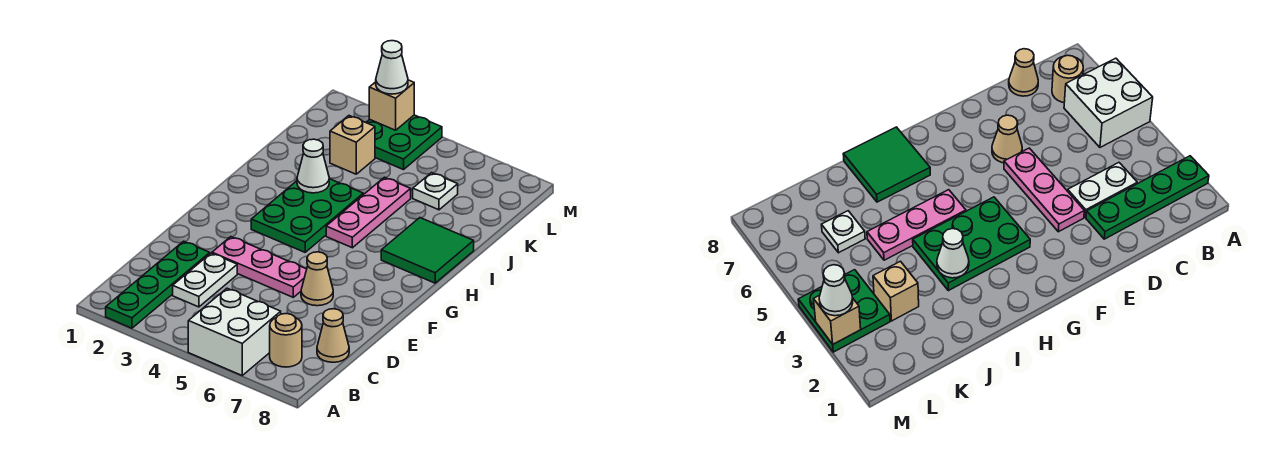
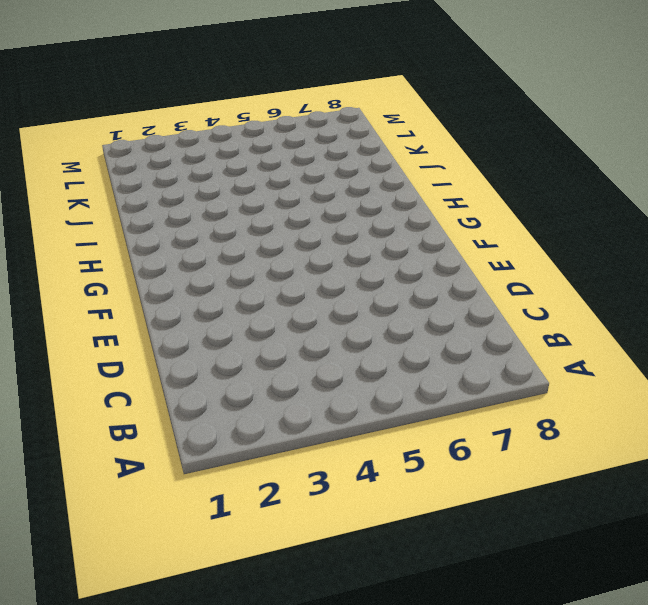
none -> green 1x4 plate [106,241,210,328]
none -> white 2x2 brick [188,288,281,375]
none -> tan 1x1 round brick [270,314,302,367]

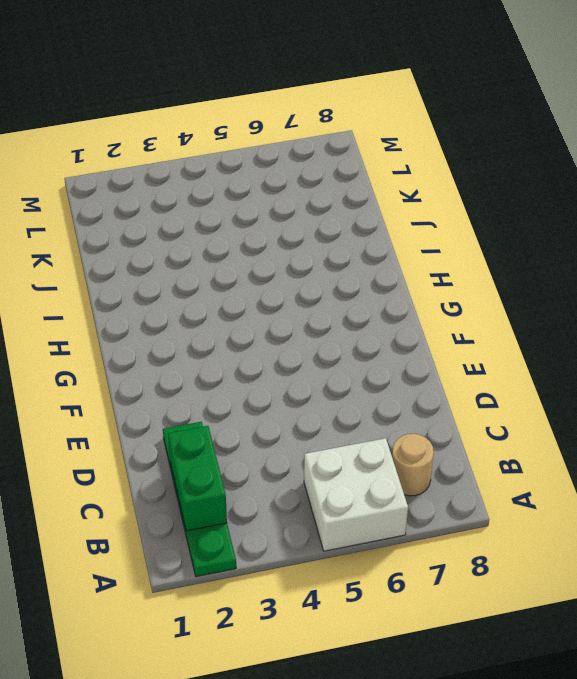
green 1x2 brick [168,426,227,531] -> none
none -> white 1x2 plate [173,253,237,307]
none -> tan 1x1 cone [317,309,349,362]
none -> pink 1x3 plate [212,237,307,297]

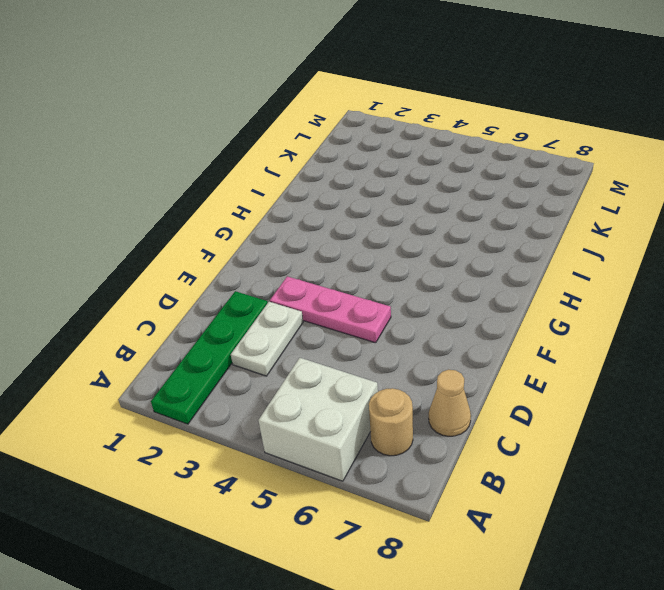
none -> tan 1x1 cone [301,252,333,306]
none -> green 2x3 plate [251,179,363,252]
none -> pink 1x3 plate [326,177,411,248]

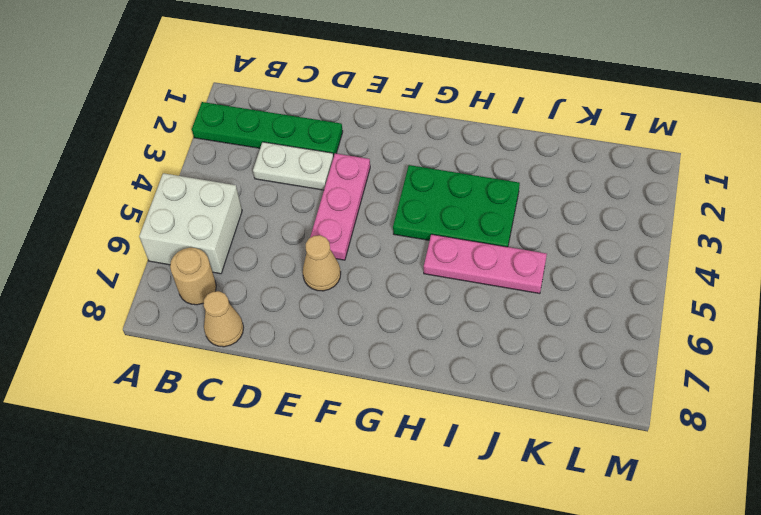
none -> green 2x2 tile [381,218,474,283]
none -> tan 1x1 brick [330,116,375,174]
none -> white 1x1 plate [413,173,458,210]

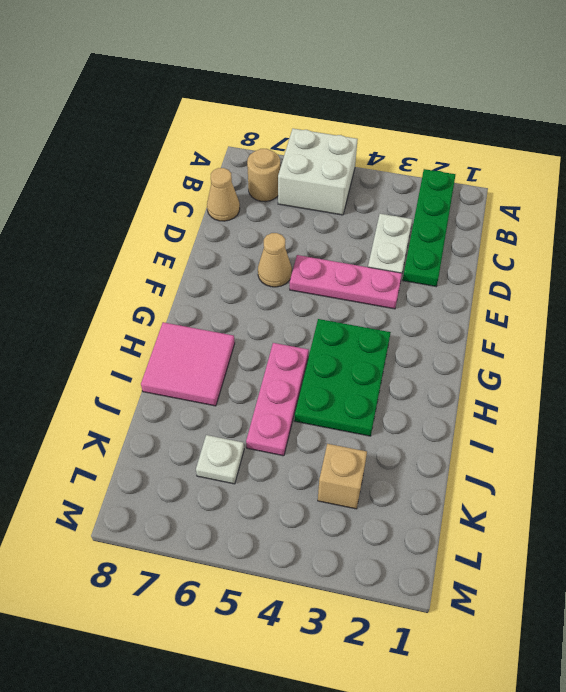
pink 2x2 tile [141,322,235,406] -> green 2x2 tile [381,218,474,283]
none -> green 2x2 plate [366,115,442,170]
none -> white 1x1 cone [297,139,329,193]
none -> tan 1x1 brick [369,80,414,130]

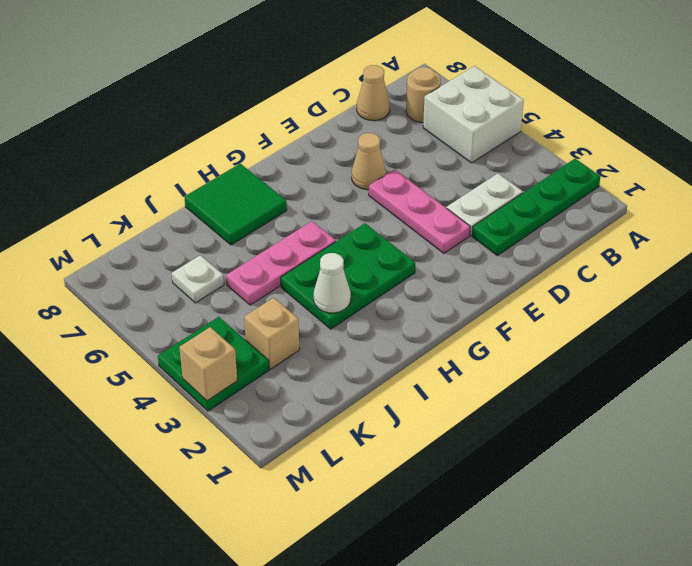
none -> white 1x1 cone [376,41,408,94]

